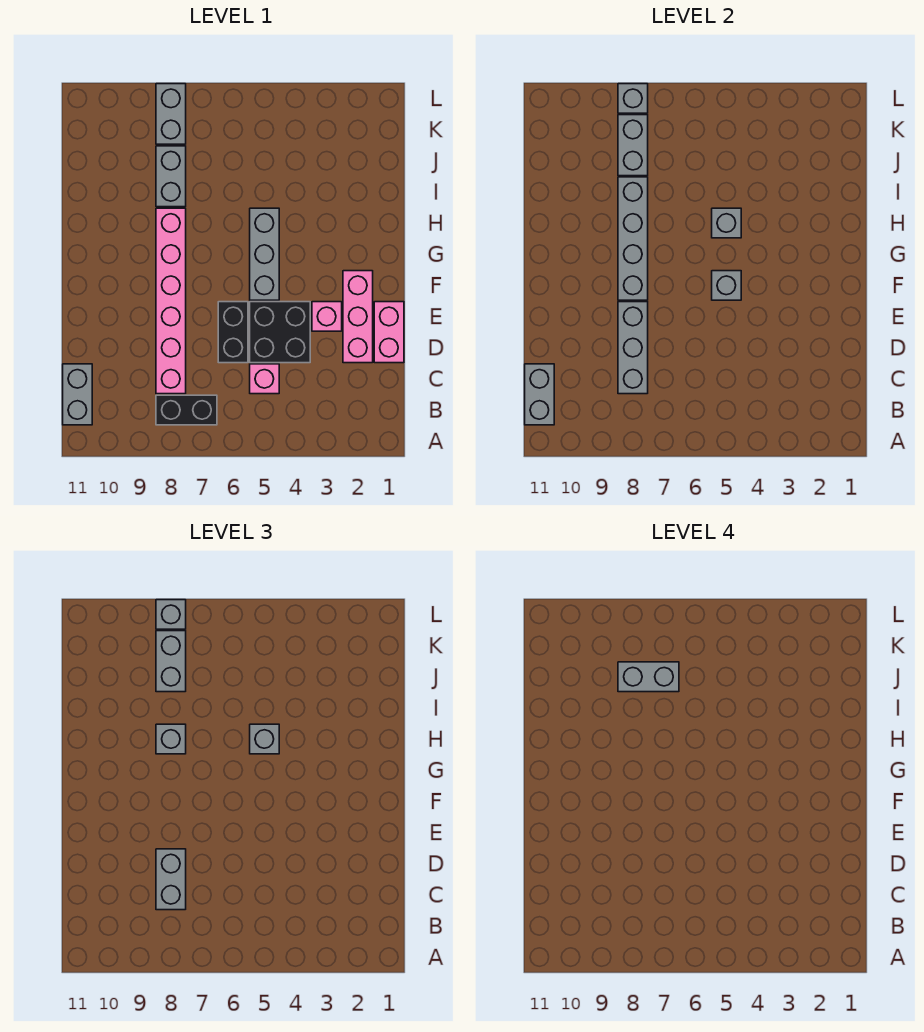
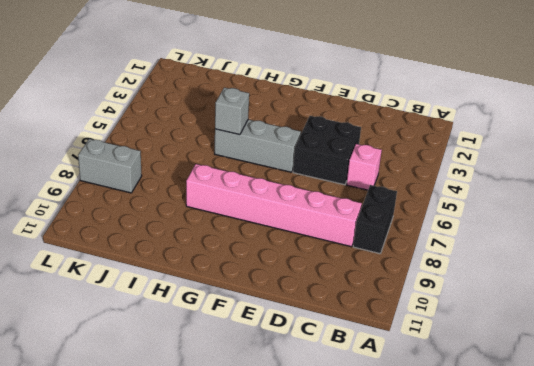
none -> grey 1x2 brick [63,364,92,425]
none -> pink 1x2 brick [374,302,404,363]
none -> pink 1x3 brick [343,271,373,363]

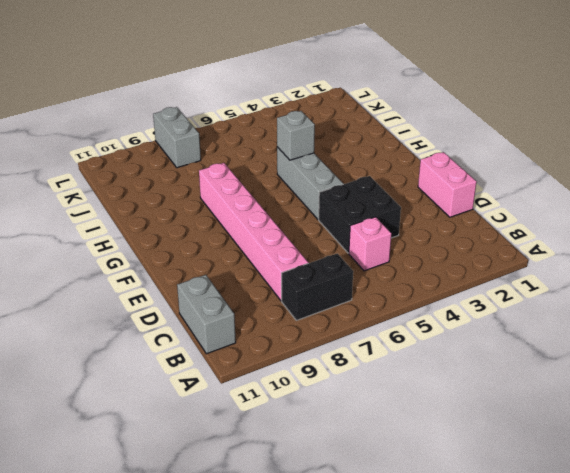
none -> pink 1x3 brick [343,271,373,363]
none -> black 1x2 brick [218,302,248,363]
none -> pink 1x1 brick [312,302,342,331]

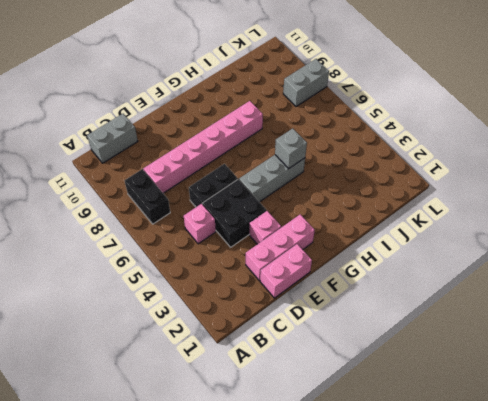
none -> grey 1x2 brick [156,146,186,207]
none -> grey 1x2 brick [525,364,554,425]
none -> grey 1x3 brick [618,302,648,394]

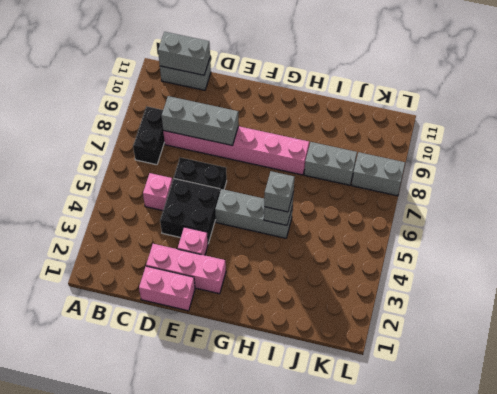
none -> grey 1x1 brick [712,271,741,300]
none -> grey 1x4 brick [618,177,648,300]
none -> grey 1x2 brick [618,115,648,176]

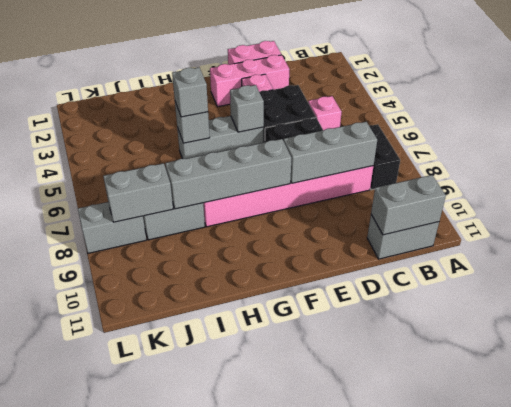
none -> grey 1x1 brick [618,84,648,113]
none -> grey 1x2 brick [156,849,186,910]
none -> grey 1x1 brick [156,724,186,754]

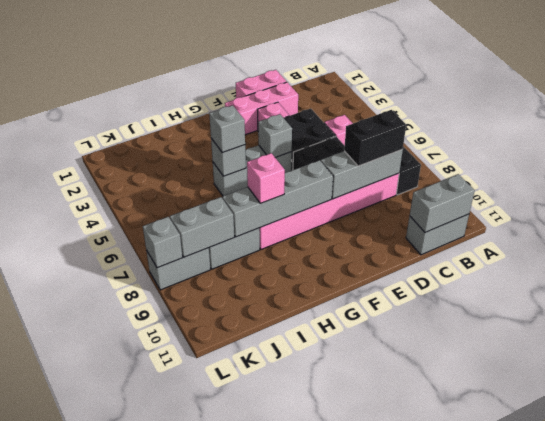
black 1x2 brick [344,110,406,166] -> grey 1x2 brick [156,849,186,910]
pink 1x1 brick [247,153,285,203] -> grey 1x1 brick [156,724,186,754]
none -> grey 1x2 brick [156,631,186,692]
none -> grey 1x1 brick [156,600,186,629]
none -> grey 1x2 brick [618,662,679,692]

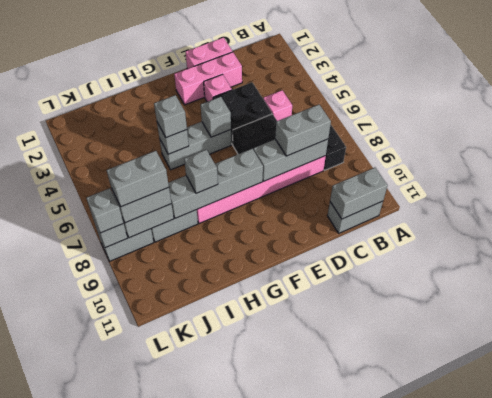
grey 1x2 brick [107,151,169,207] -> grey 1x2 brick turned to [618,662,679,692]

